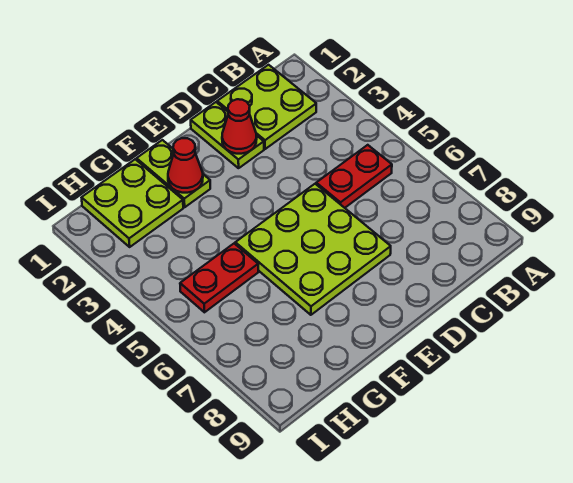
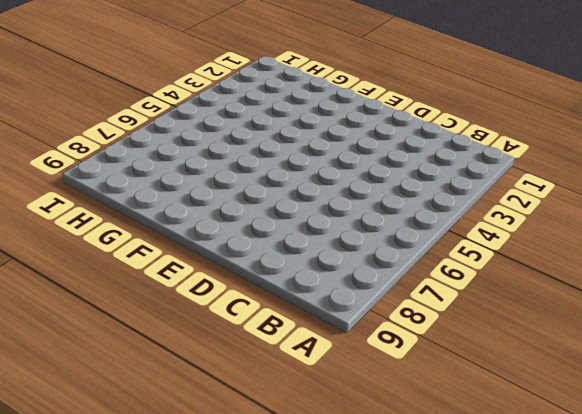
none -> lime 2x2 plate [217,65,316,149]
none -> red 1x2 plate [316,145,392,208]

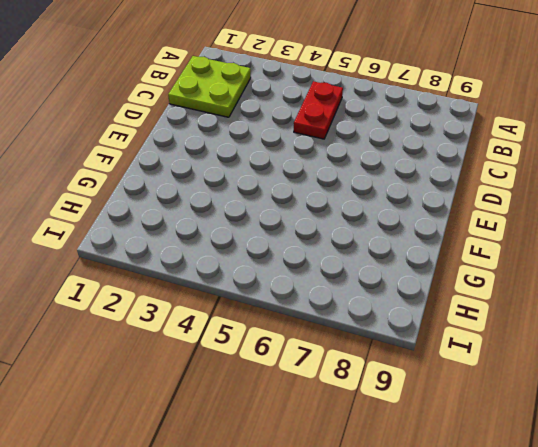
none -> lime 1x2 plate [191,102,264,168]
none -> lime 3x3 plate [235,184,391,315]

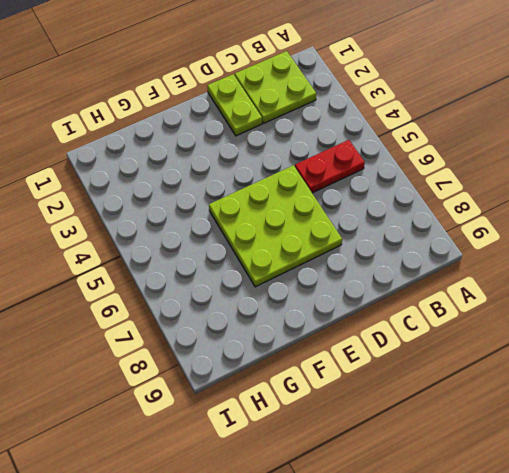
none -> lime 1x2 plate [137,140,210,207]
none -> lime 2x2 plate [82,159,183,247]

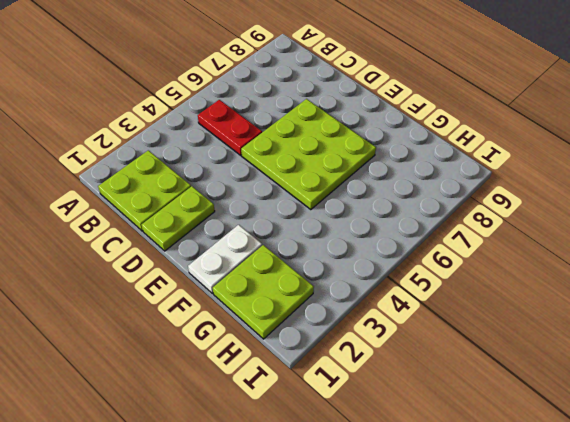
white 1x2 plate [188,225,262,293] -> lime 1x2 plate [137,140,210,207]
none -> red 1x2 plate [180,244,258,312]
none -> red 1x1 cone [222,99,257,154]

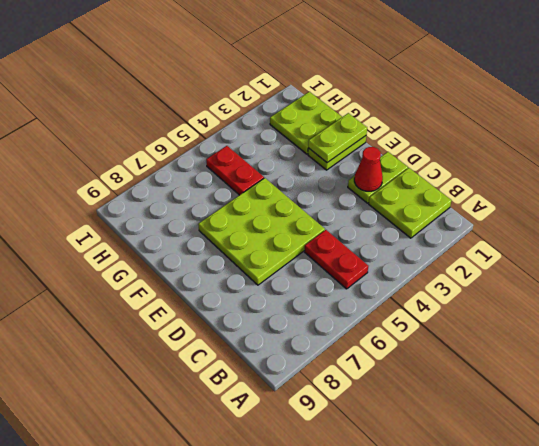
lime 1x2 plate [308,113,367,163] -> red 1x1 cone [168,138,203,193]

